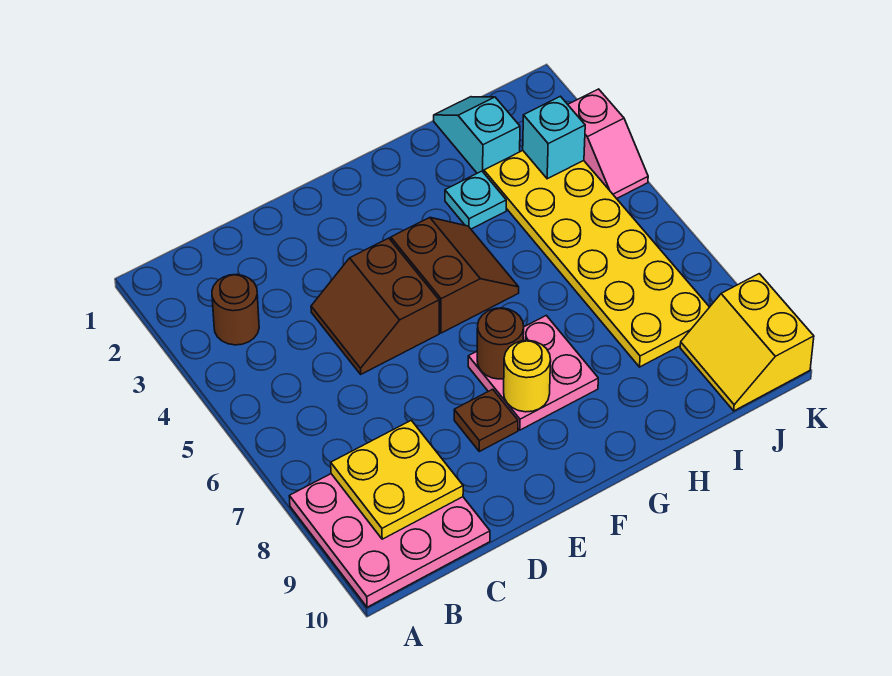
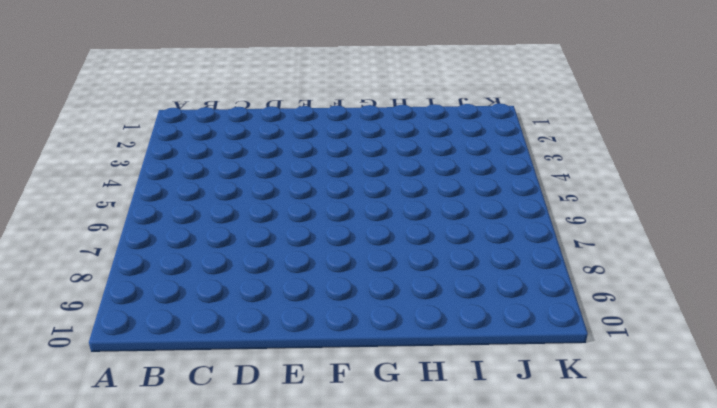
none -> pink 3x3 plate [289,474,490,607]
none -> brown 1x1 round brick [212,275,259,345]
none -> brown 2x2 slope [311,238,439,374]

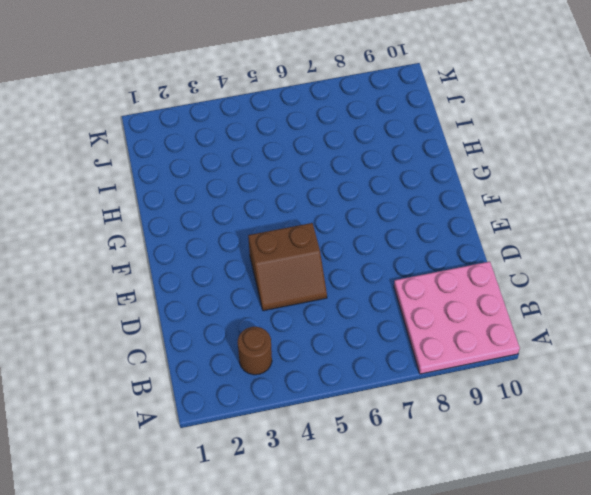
none -> brown 1x1 plate [454,389,518,451]
none -> brown 2x2 slope [391,218,519,333]
none -> pink 2x2 plate [468,315,598,430]

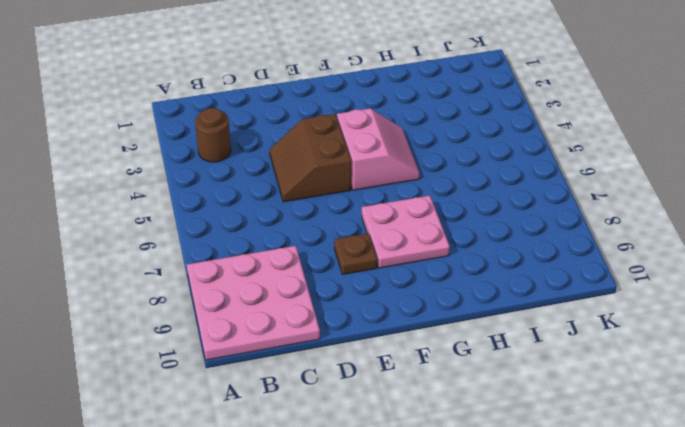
pink 2x2 slope [337,109,420,190] -> brown 2x2 slope [391,218,519,333]
none -> cyan 1x1 plate [445,171,506,229]
none -> cyan 1x2 slope [434,97,520,173]
none -> yellow 2x6 plate [484,151,709,367]

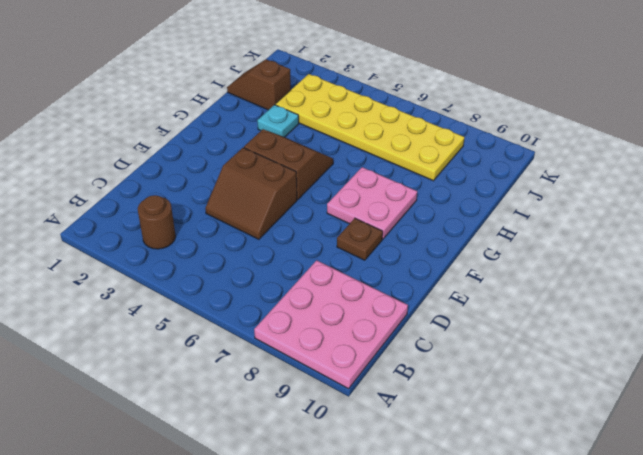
brown 1x2 slope [227,59,291,110] -> cyan 1x2 slope [434,97,520,173]
none -> yellow 2x2 slope [680,274,814,411]
none -> pink 1x2 slope [568,89,648,199]
none -> yellow 2x2 plate [331,420,463,539]

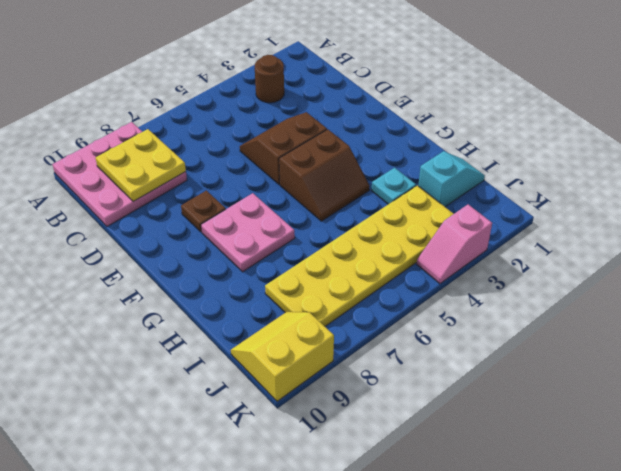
none -> brown 1x1 round brick [477,308,524,379]
none -> yellow 1x1 round brick [504,340,551,412]
none -> cyan 1x1 brick [523,96,585,179]

